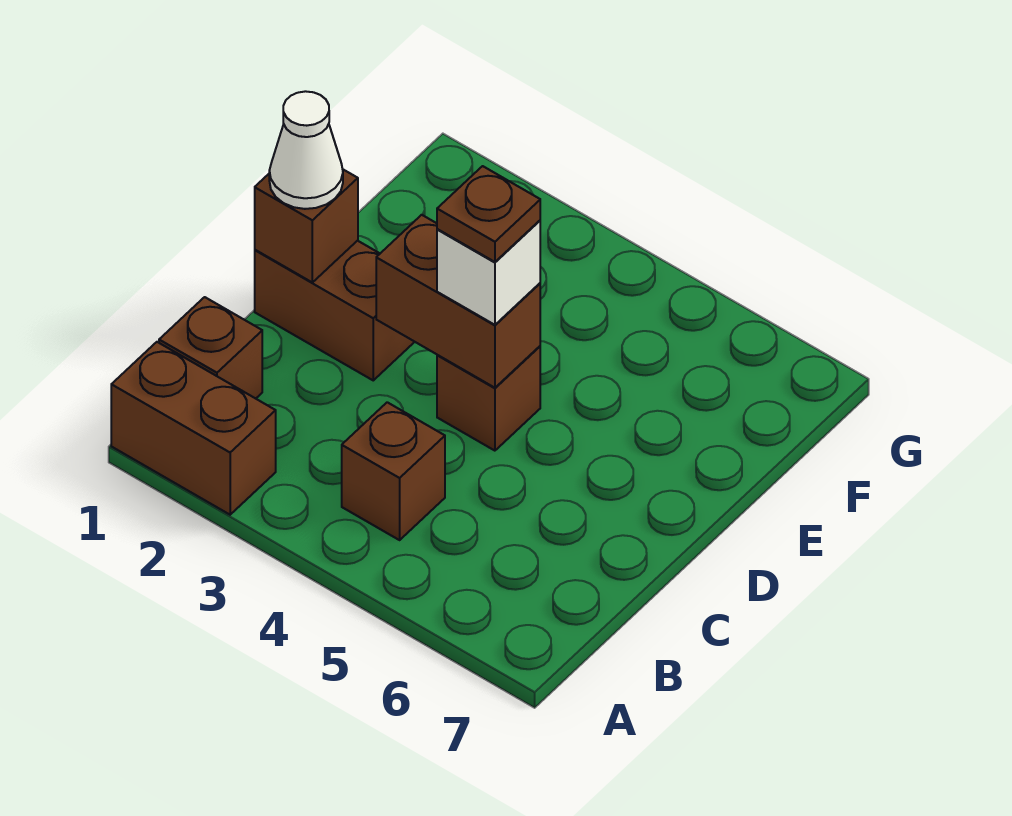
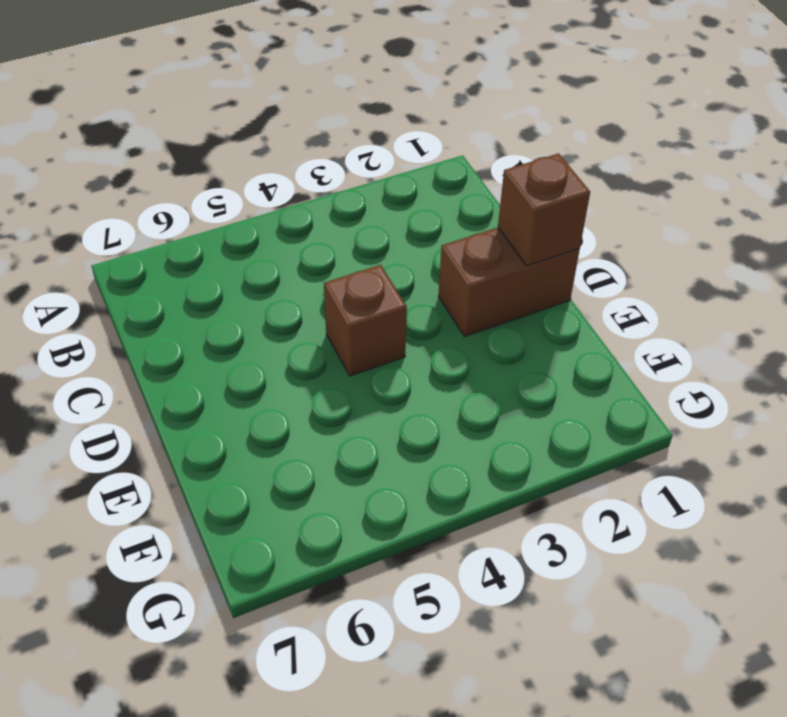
none -> brown 1x2 brick [111,342,276,515]
none -> brown 1x1 brick [159,297,262,399]

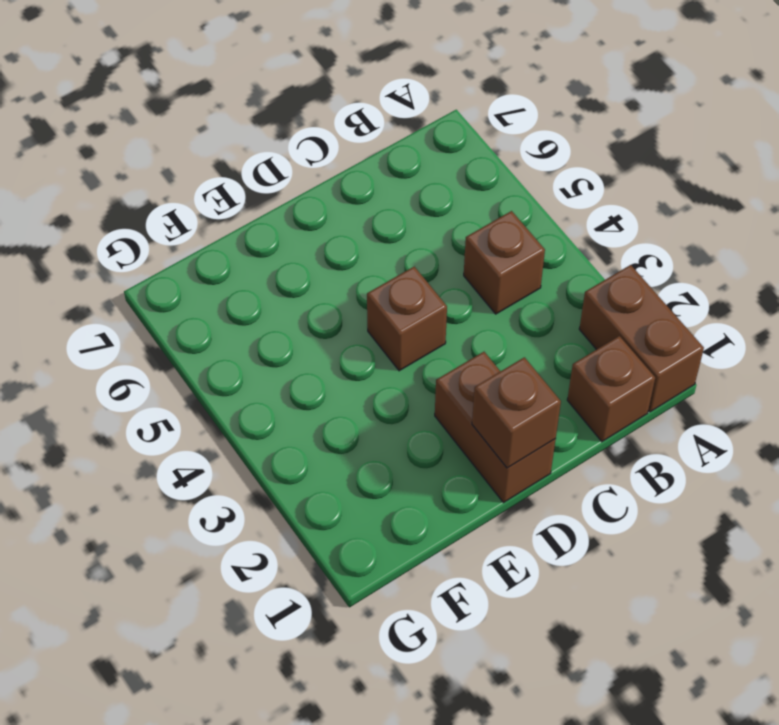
none -> brown 1x2 brick [376,215,540,388]
none -> white 1x1 cone [269,91,343,209]

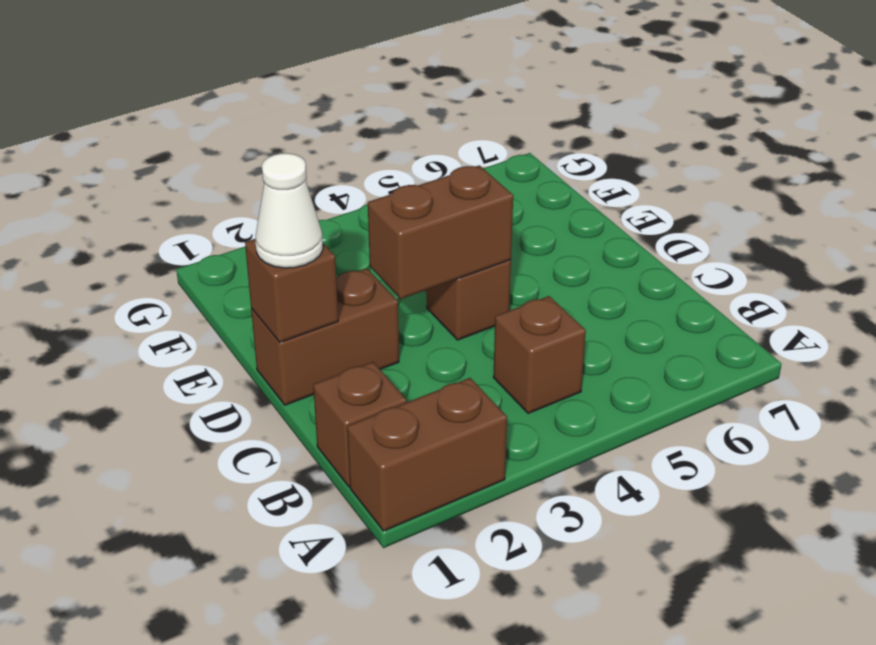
none -> white 1x1 brick [437,221,540,325]
none -> brown 1x1 plate [437,166,540,262]

